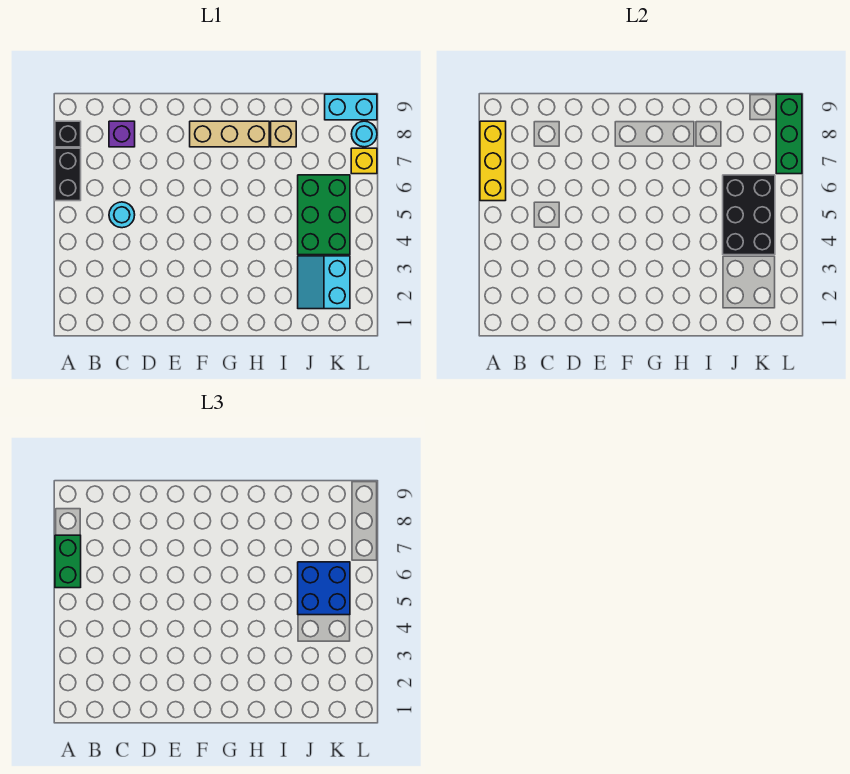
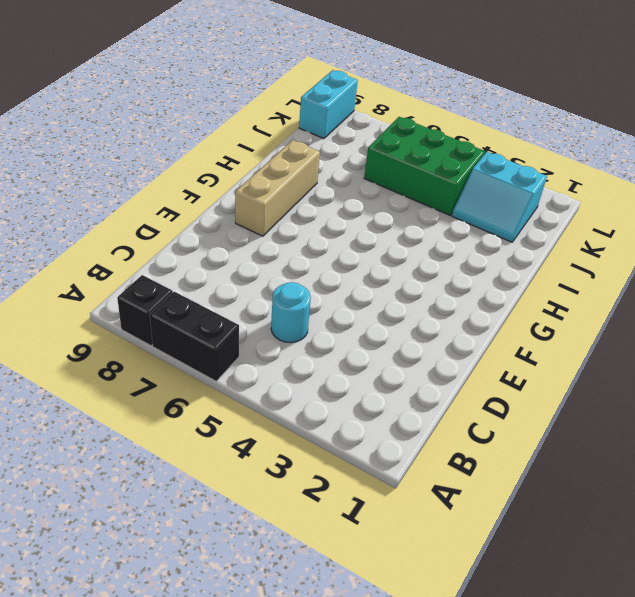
none -> purple 1x1 brick [109,121,135,147]
none -> tan 1x1 brick [271,121,296,147]
none -> yellow 1x1 brick [351,148,377,174]

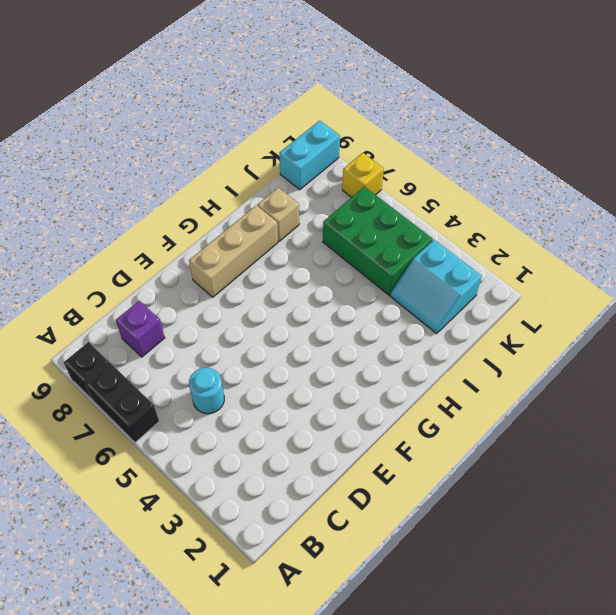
none -> cyan 1x1 round brick [352,121,377,147]
none -> yellow 1x3 brick [480,121,506,201]
none -> black 2x3 brick [723,175,775,255]

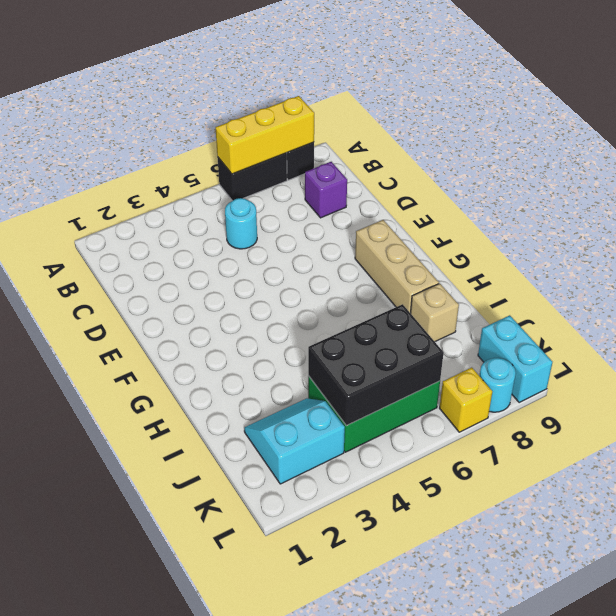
none -> green 1x3 brick [776,94,802,174]
none -> green 1x2 brick [55,535,81,588]
none -> blue 2x2 brick [298,562,350,615]

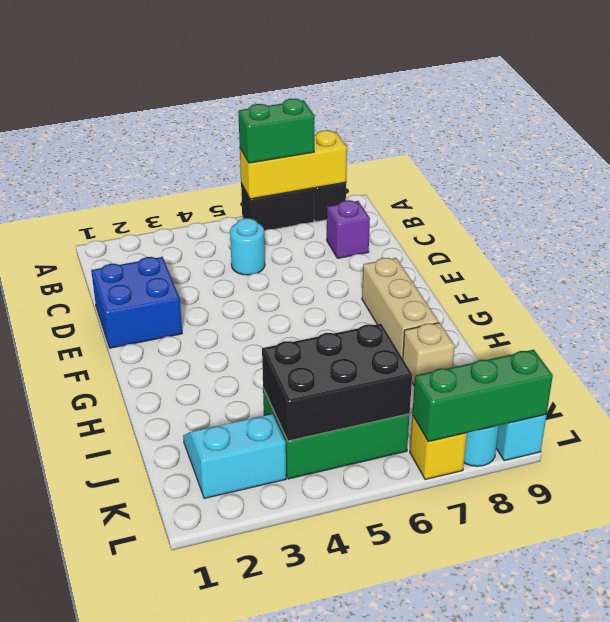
blue 2x2 brick [91,257,182,348] -> blue 2x2 brick moved to [298,562,350,615]

